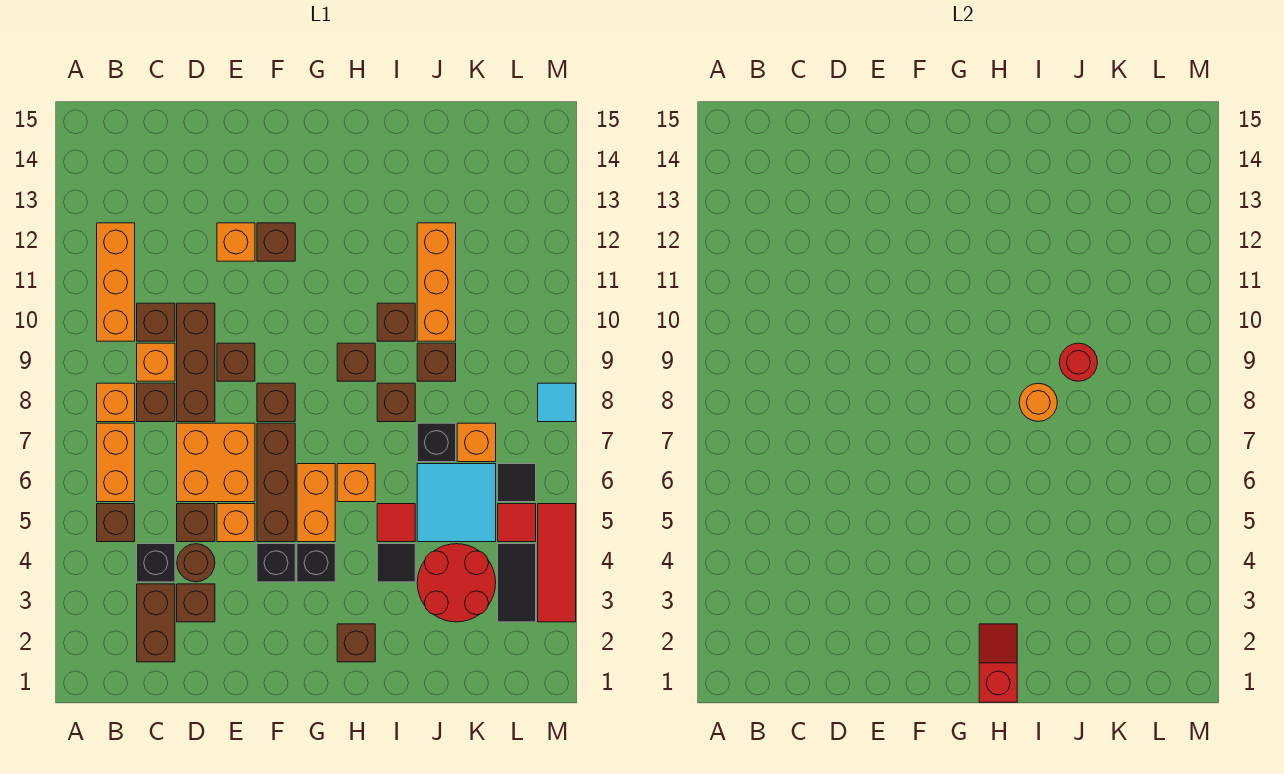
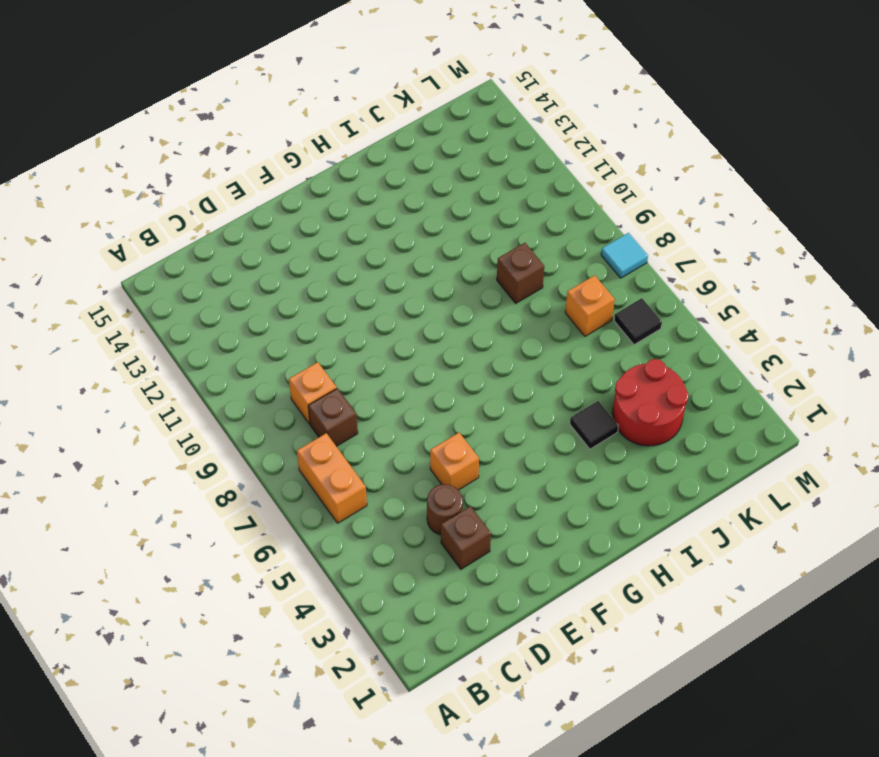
none -> brown 1x1 brick [97,504,135,542]
none -> orange 1x1 brick [97,383,135,422]
none -> orange 1x3 brick [97,223,135,341]
none -> brown 1x2 brick [137,584,175,662]

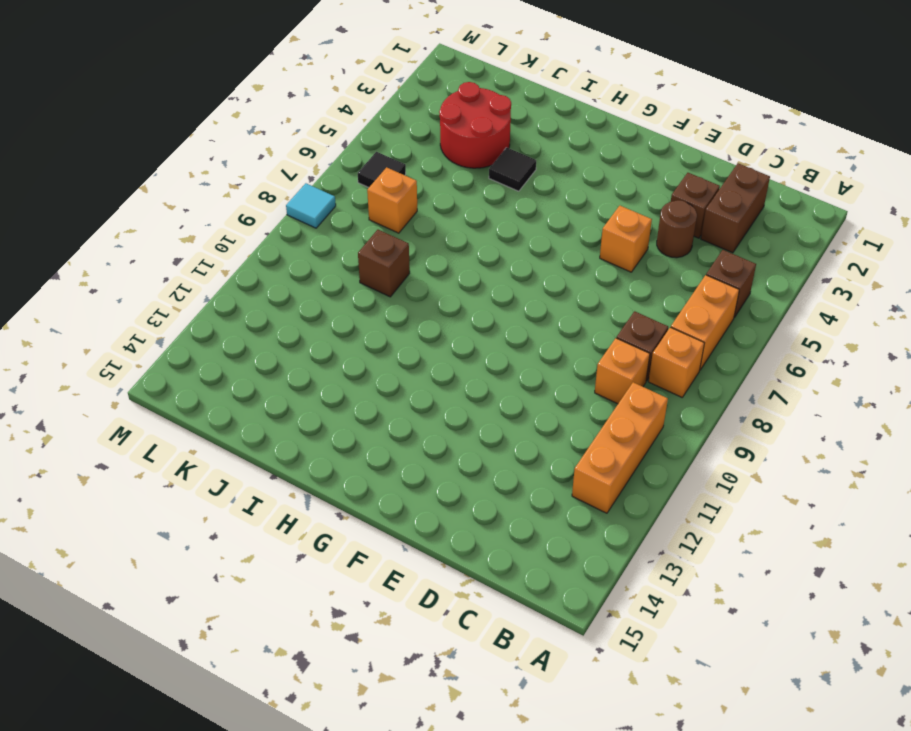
none -> black 1x1 brick [137,544,175,582]
none -> brown 1x1 brick [137,303,175,341]
none -> brown 1x1 brick [177,504,215,542]
none -> orange 2x2 brick [177,423,255,502]

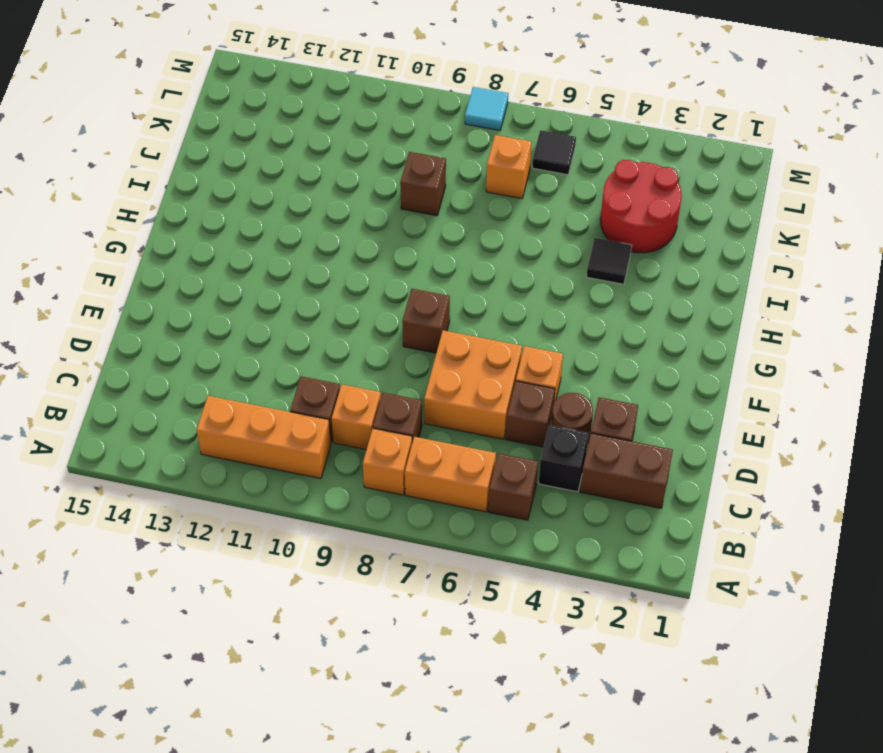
none -> brown 1x3 brick [177,303,215,422]
none -> brown 1x1 brick [217,343,255,381]
none -> orange 1x1 brick [217,223,255,261]
none -> black 1x1 brick [257,544,295,582]

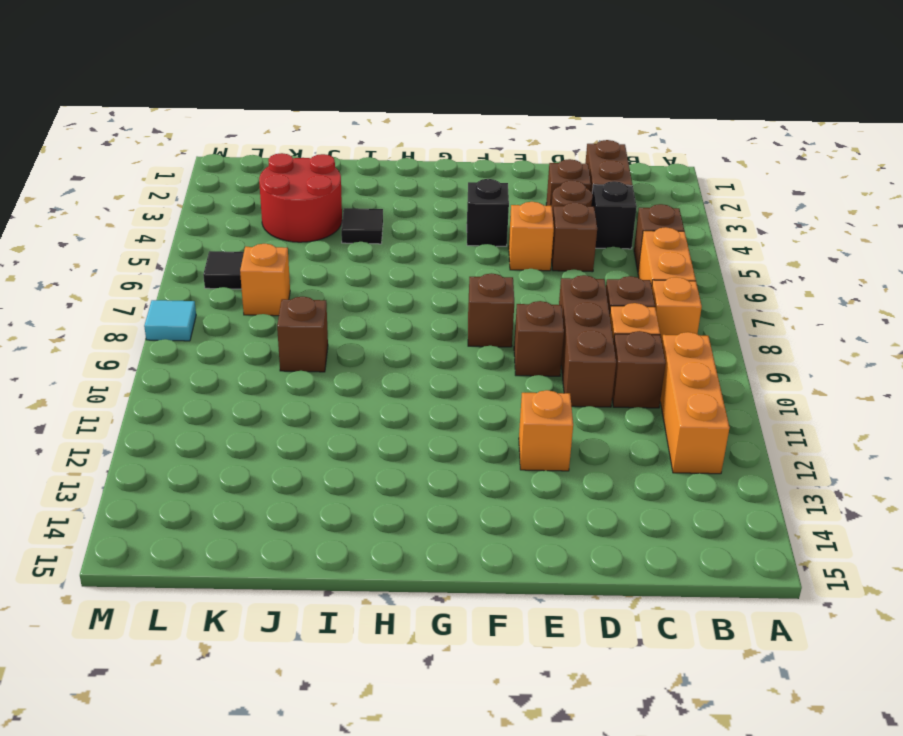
none -> orange 2x2 brick [177,423,255,502]
none -> brown 1x3 brick [257,423,295,542]
none -> brown 1x1 brick [257,223,295,261]
none -> black 1x1 brick [297,544,335,582]

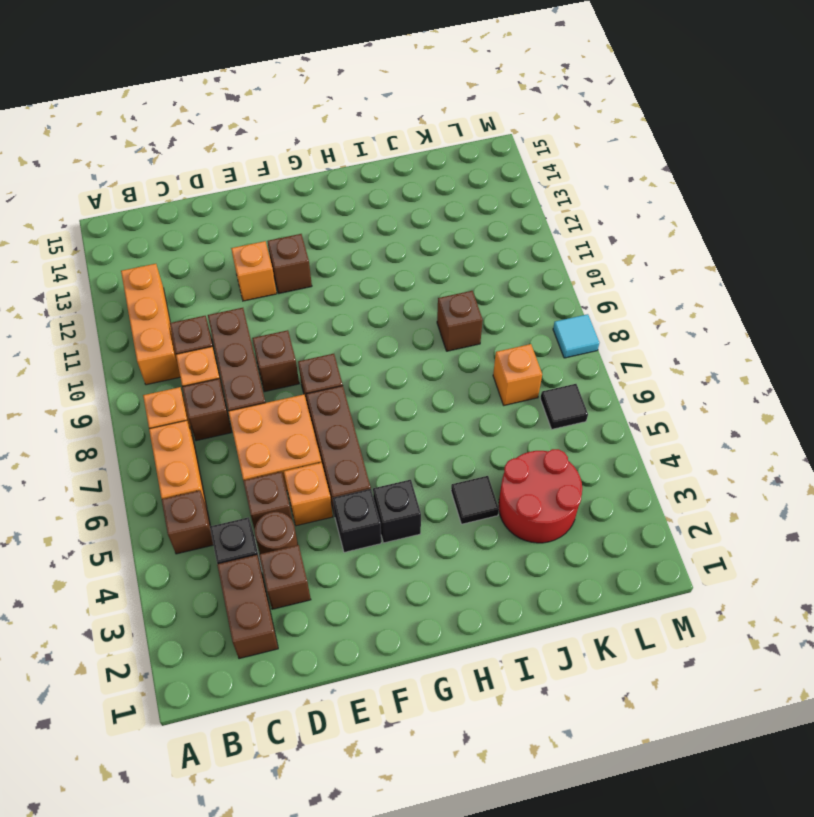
none -> orange 1x2 brick [297,464,335,542]
none -> brown 1x1 brick [337,624,375,662]
none -> orange 1x1 brick [337,464,375,502]
none -> brown 1x1 brick [337,343,375,381]

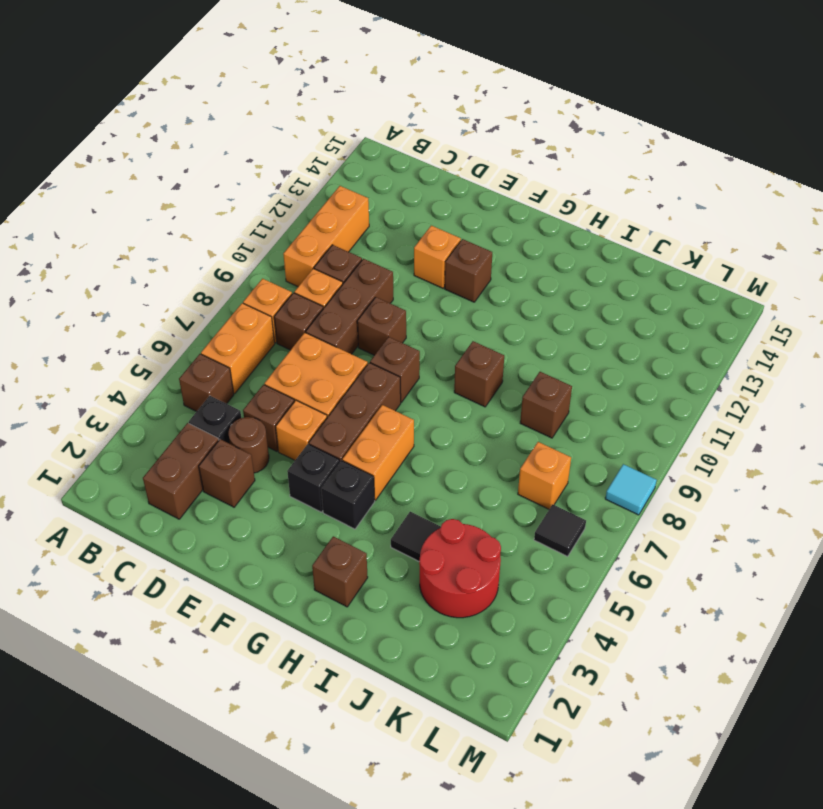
none -> orange 1x1 brick [337,464,375,502]
none -> red 1x1 tile [377,504,415,542]
none -> brown 1x1 brick [377,383,415,422]
none -> brown 1x1 brick [377,303,415,341]

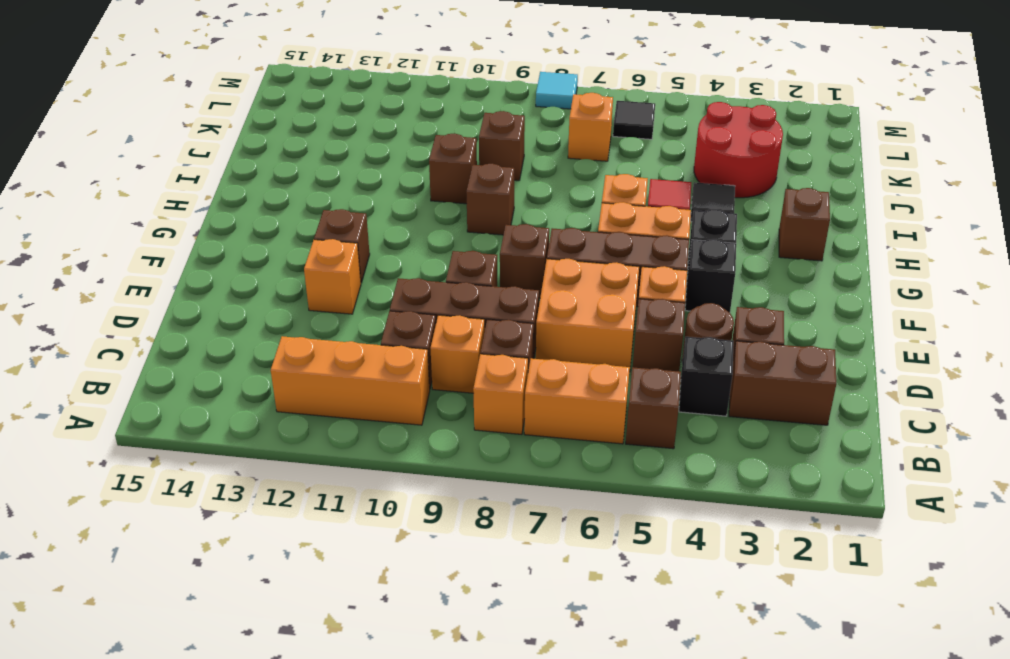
none -> brown 1x1 brick [377,383,415,422]
none -> cyan 2x2 tile [417,464,496,542]
none -> black 1x1 brick [417,423,456,462]
none -> orange 1x3 brick [417,223,456,341]

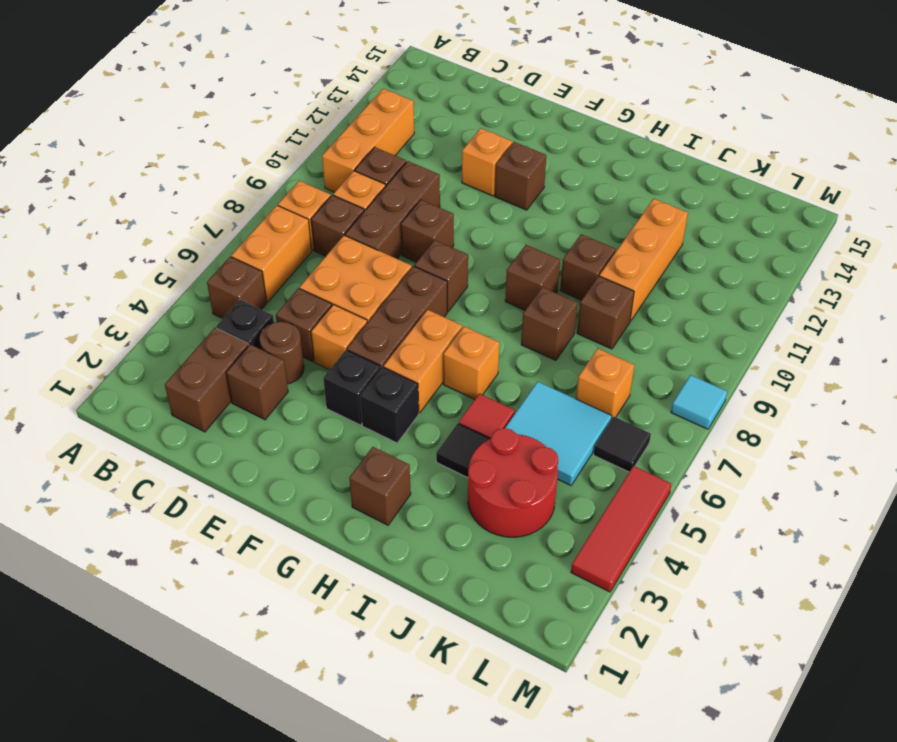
none -> black 1x1 brick [417,423,456,462]
none -> black 1x2 tile [498,544,536,622]
none -> red 1x1 tile [498,504,536,542]
none -> red 1x2 slope [979,624,1017,702]

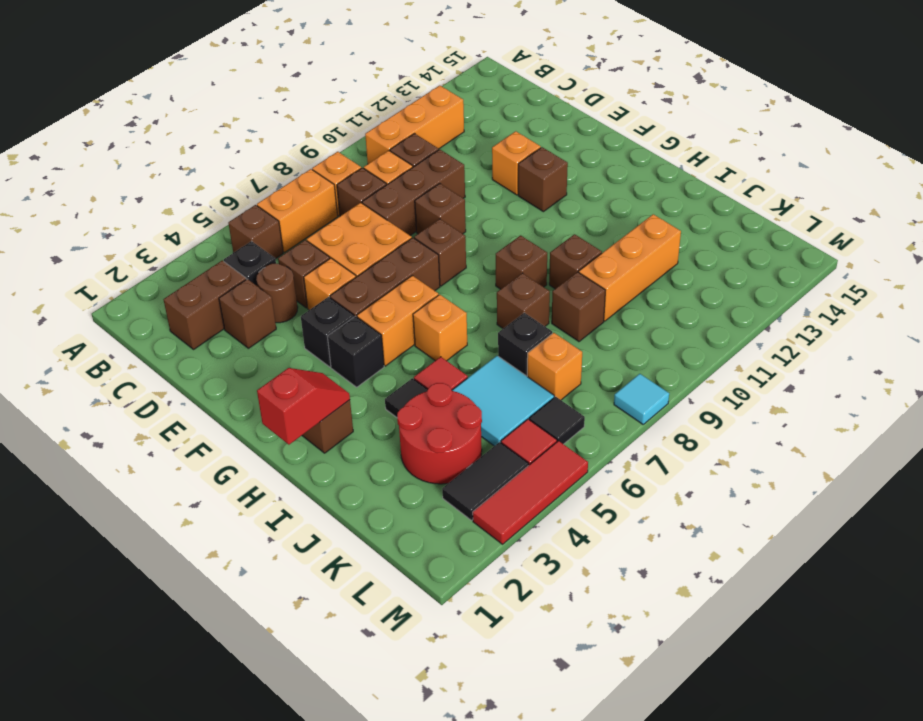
none -> orange 1x1 round brick [1019,383,1057,422]
none -> red 1x1 round brick [1059,343,1098,381]

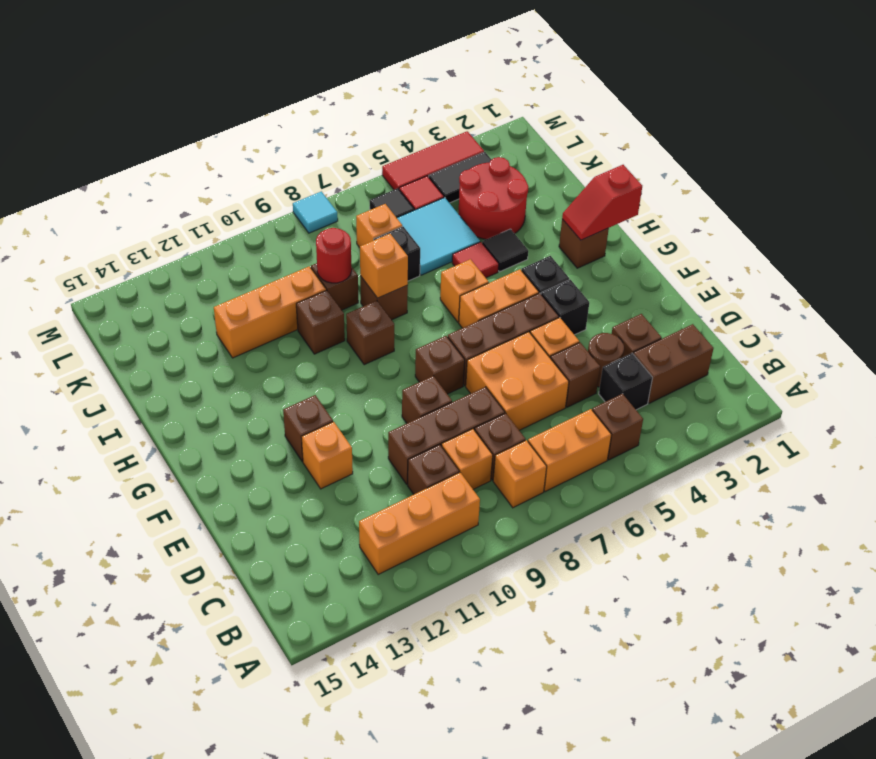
orange 1x1 brick [360,234,408,298] -> orange 1x1 round brick [1019,383,1057,422]

